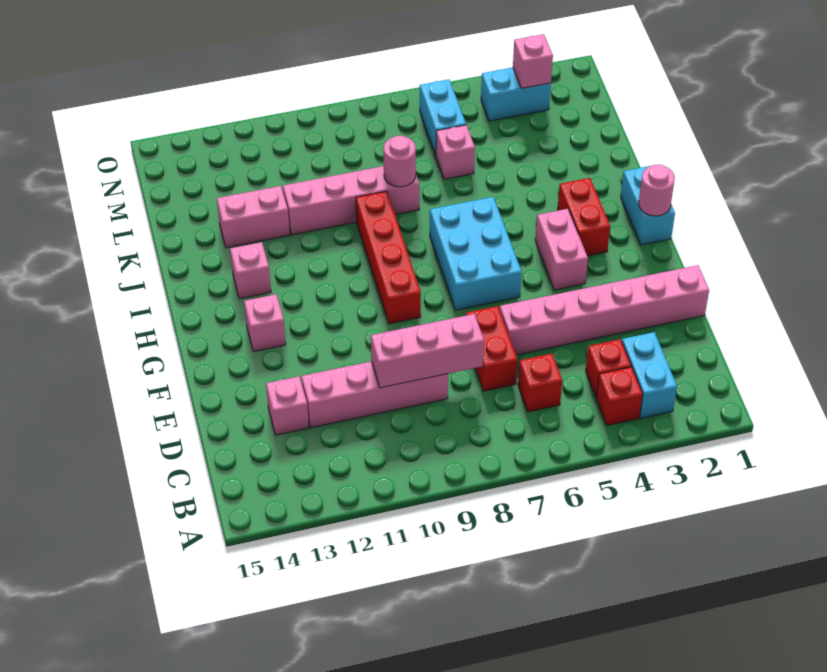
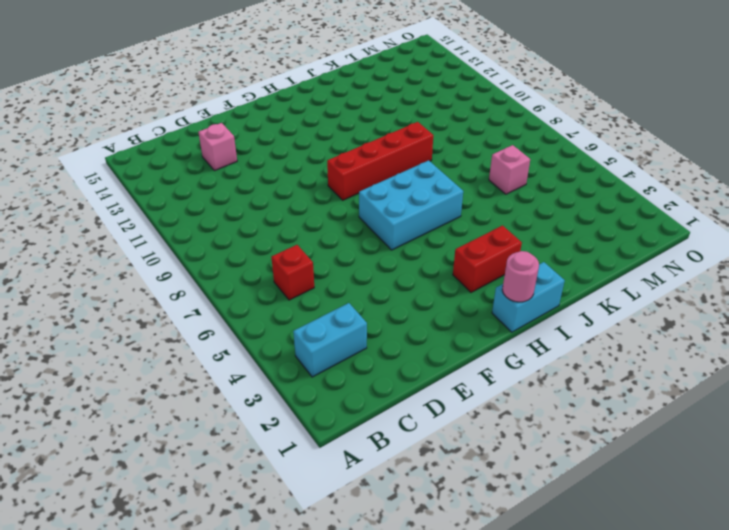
none -> red 1x1 brick [596,367,643,425]
none -> red 1x1 brick [586,339,631,397]
none -> red 1x2 brick [466,306,517,391]

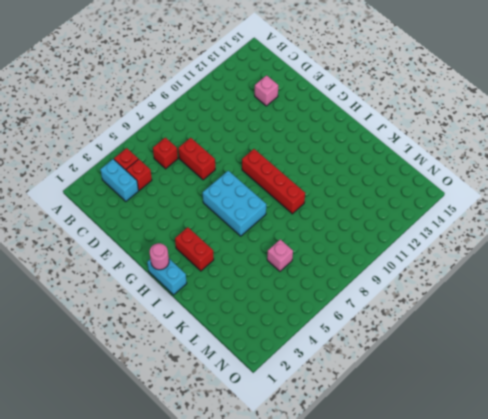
none -> pink 1x4 brick [301,361,448,428]
none -> pink 1x6 brick [499,265,709,355]
none -> pink 1x2 brick [535,209,588,290]

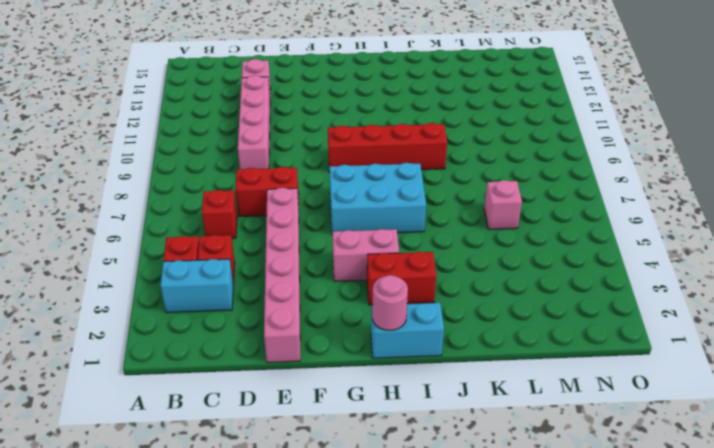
none -> pink 1x1 brick [244,294,286,351]
none -> pink 1x1 brick [230,242,271,299]
none -> pink 1x4 brick [283,166,419,235]

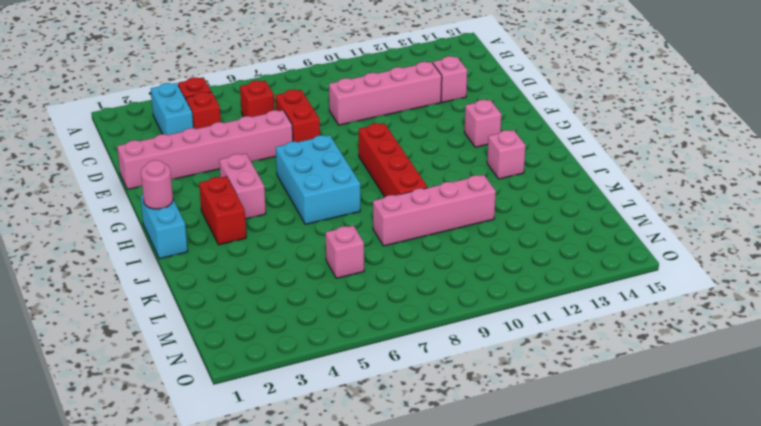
none -> pink 1x2 brick [217,186,290,248]
none -> cyan 1x2 brick [420,79,466,155]
none -> cyan 1x2 brick [481,68,551,121]

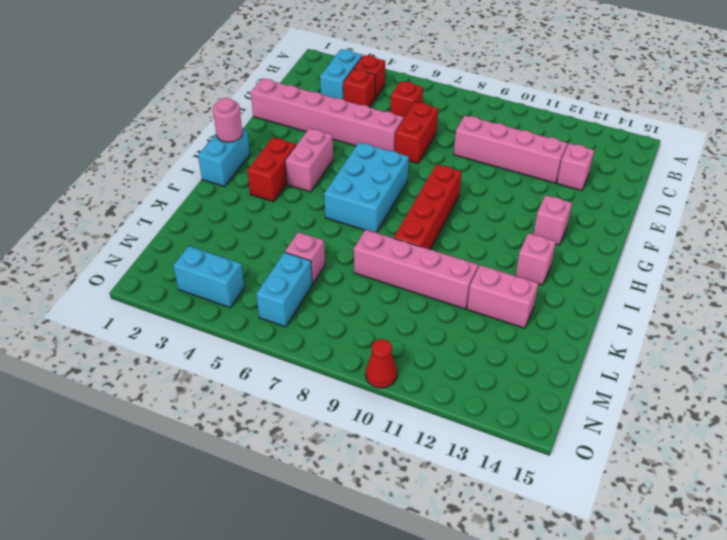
red 1x1 cone [366,339,397,388] -> none
none -> pink 1x3 brick [371,314,484,388]
none -> pink 1x1 round brick [383,136,416,187]
none -> pink 1x1 brick [513,34,553,88]

